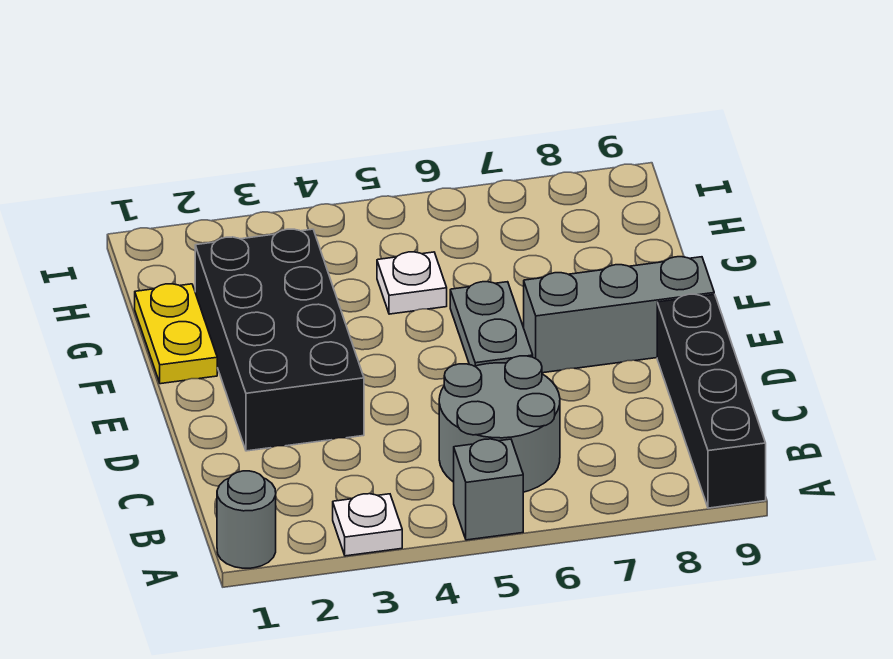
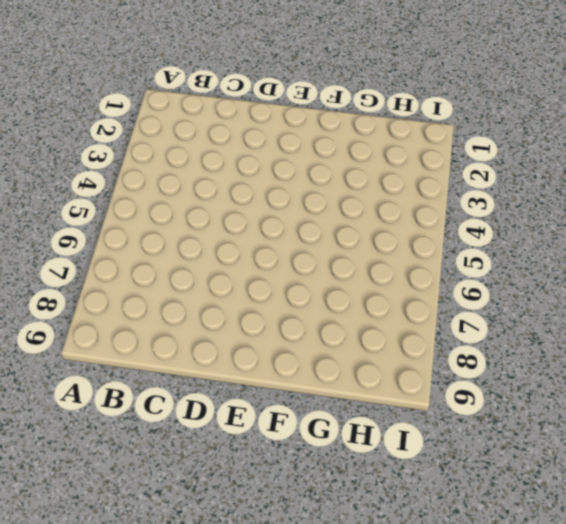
none -> grey 1x1 round brick [217,471,276,568]
none -> white 1x1 plate [333,494,402,556]

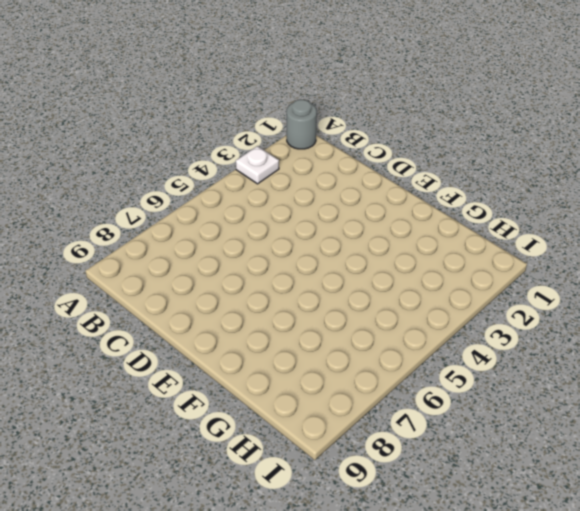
none -> grey 1x1 brick [454,439,523,540]
none -> black 1x4 brick [657,294,766,508]

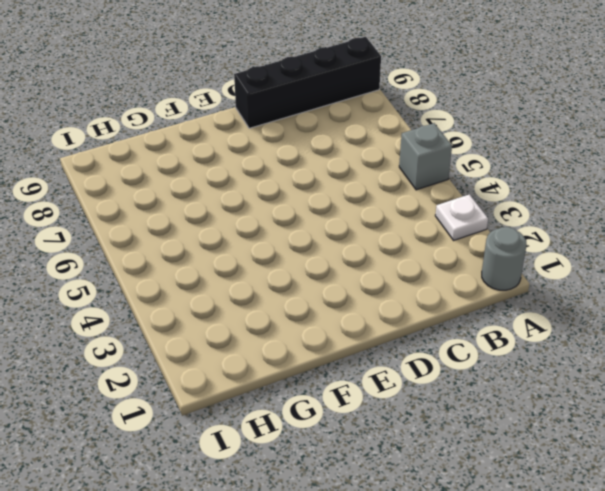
none -> grey 2x2 round brick [439,356,560,492]
none -> black 2x4 brick [195,229,364,451]

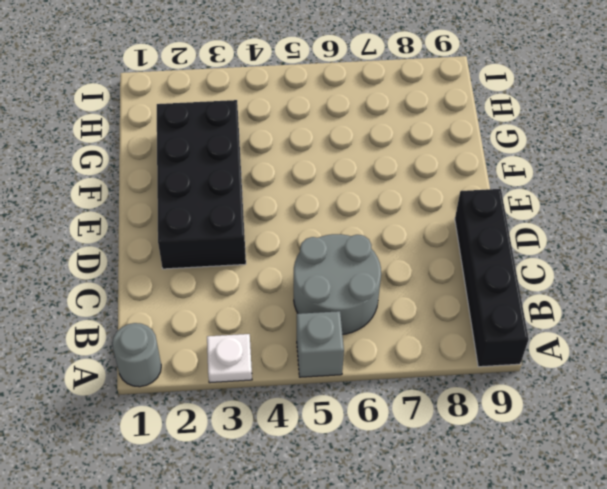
none -> grey 1x2 plate [450,282,533,366]
none -> grey 1x3 brick [524,257,714,373]

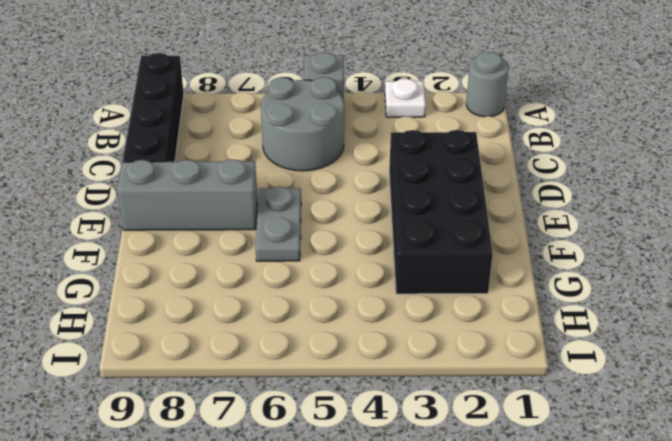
none -> yellow 1x2 plate [135,284,217,384]
none -> white 1x1 plate [377,252,447,314]

